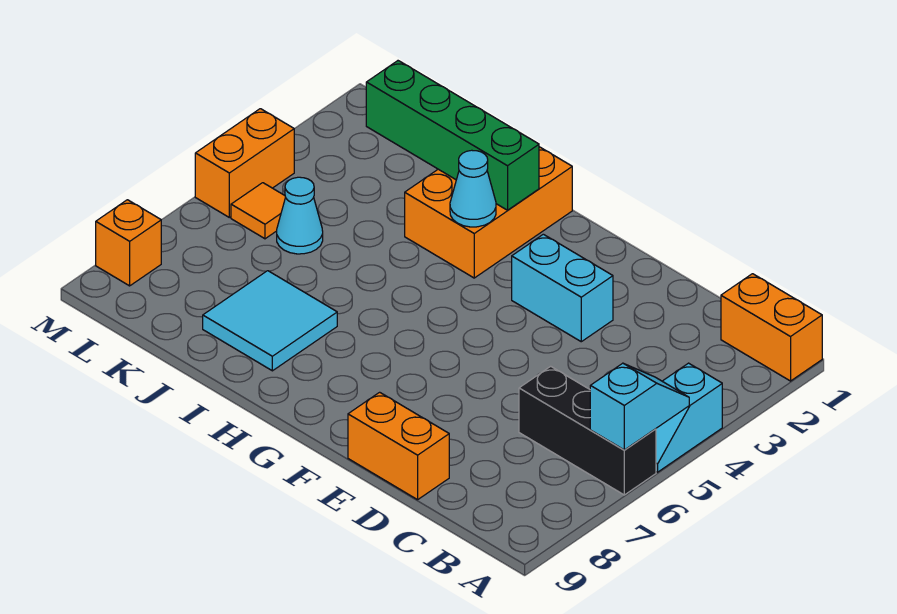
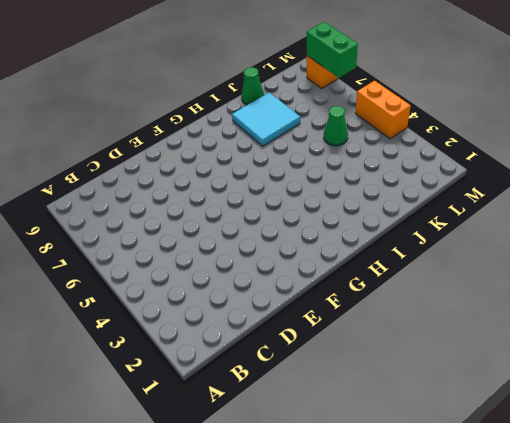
green 1x1 cone [241,67,264,105] -> none
green 1x1 cone [324,106,348,146] -> cyan 1x1 cone [277,177,323,254]
green 1x2 brick [307,22,358,78] -> none
none -> orange 1x2 brick [721,274,822,381]
none -> cyan 1x2 slope [656,363,722,472]
none -> black 1x3 brick [519,366,656,495]

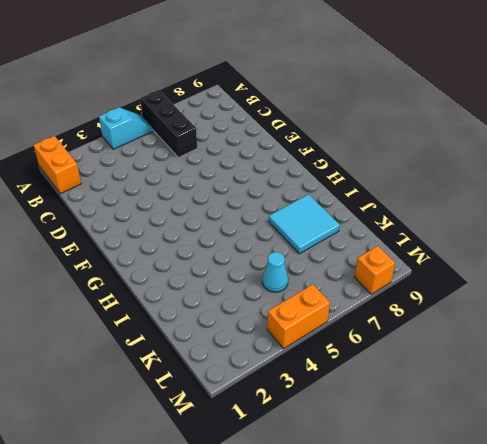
none -> orange 1x2 brick [348,392,449,500]
none -> cyan 1x2 brick [512,234,613,342]
none -> orange 2x3 brick [405,147,572,278]

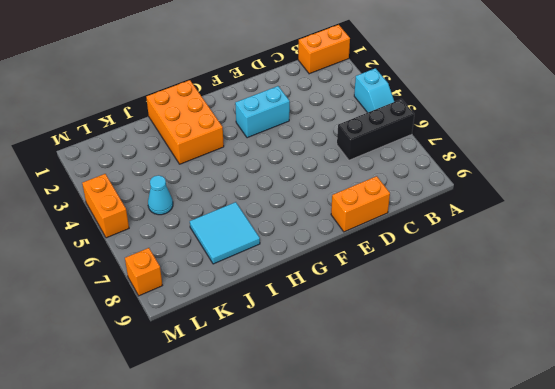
none -> orange 1x1 tile [231,183,286,239]
none -> cyan 1x2 slope [590,363,689,450]
none -> green 1x4 brick [366,61,539,210]

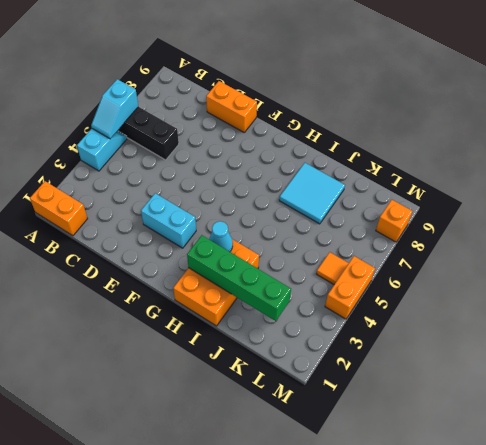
none -> cyan 1x1 cone [277,177,323,254]

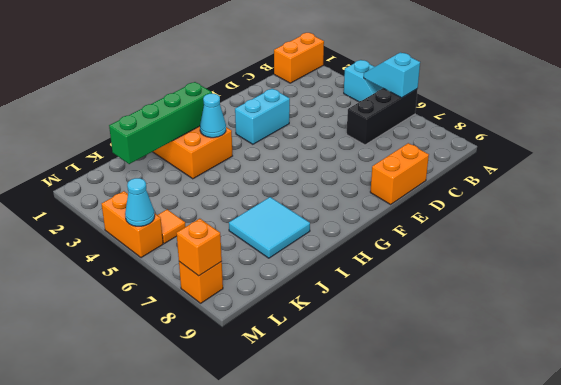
cyan 1x1 cone [125,178,155,226] -> cyan 1x1 cone moved to [277,177,323,254]
orange 1x1 brick [177,219,222,276] -> none

